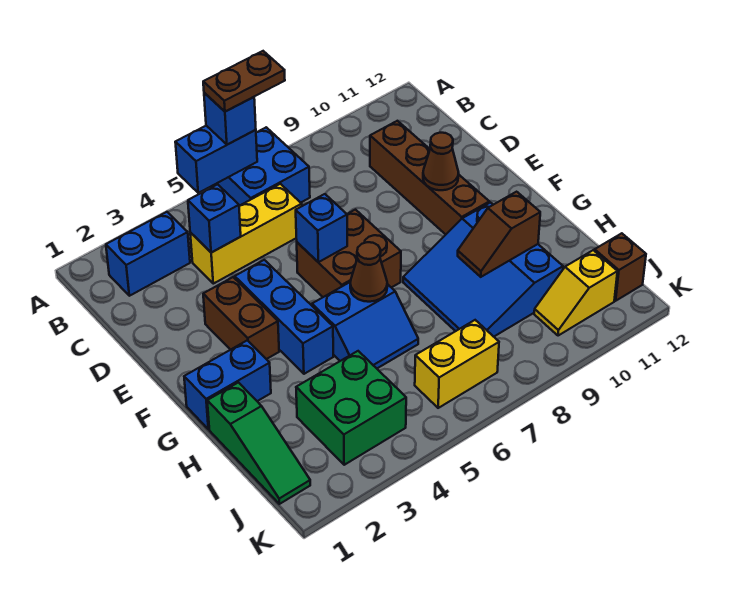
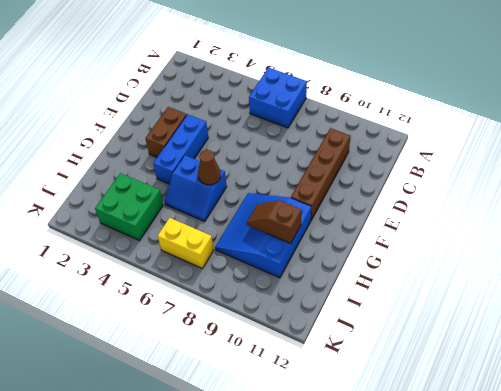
none -> blue 1x2 brick [106,212,190,296]
none -> yellow 1x3 brick [190,184,302,284]
none -> brown 2x2 brick [297,210,401,297]

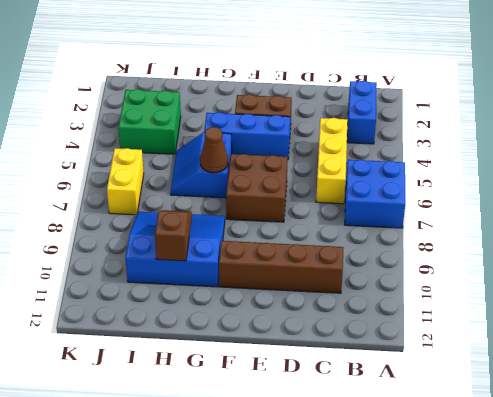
none -> blue 1x2 brick [184,340,271,429]
none -> green 1x3 slope [207,382,310,504]
none -> yellow 1x2 slope [534,250,617,336]

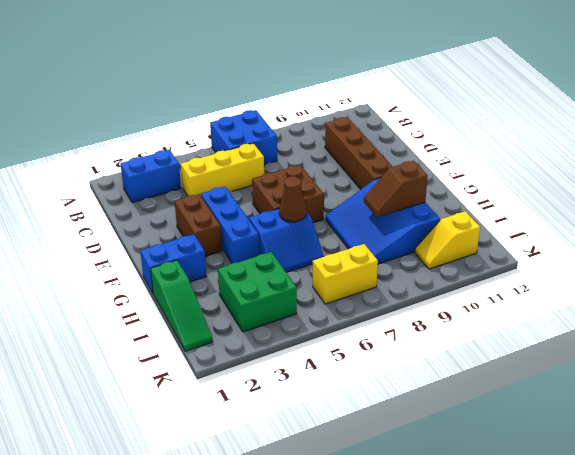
none -> brown 1x1 brick [595,233,646,301]
none -> blue 1x2 brick [175,126,257,193]
none -> blue 1x1 brick [188,184,241,252]

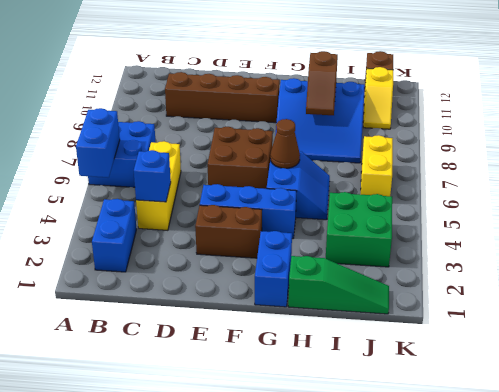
none -> blue 1x1 brick [296,194,347,262]
none -> brown 1x1 cone [423,133,459,190]
none -> blue 1x1 brick [204,93,256,145]

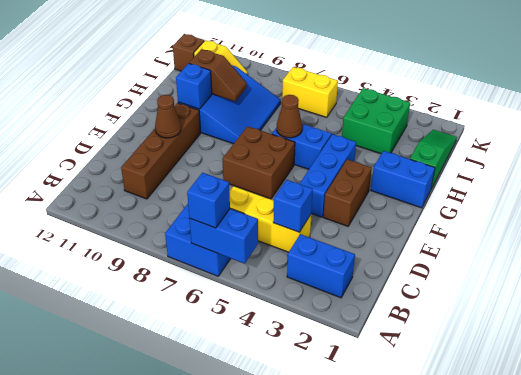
blue 1x1 brick [176,63,212,109] -> blue 1x1 brick moved to [296,194,347,262]
none -> brown 1x2 plate [203,51,285,112]

